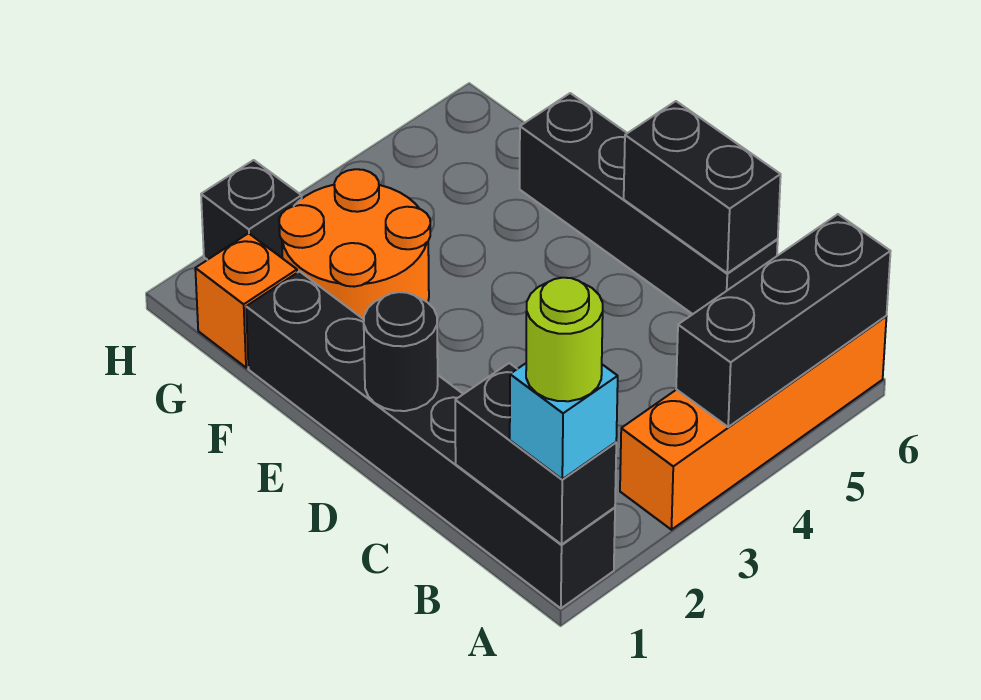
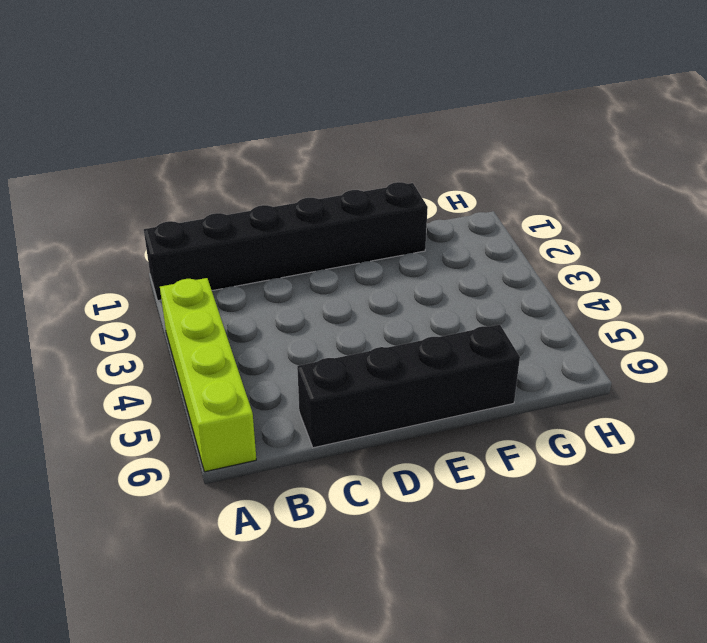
lime 1x4 brick [160,278,256,472] -> orange 1x4 brick [620,316,886,530]
none -> orange 2x2 round brick [279,169,430,319]
none -> orange 1x1 brick [195,233,297,368]
none -> black 1x1 brick [201,160,302,260]

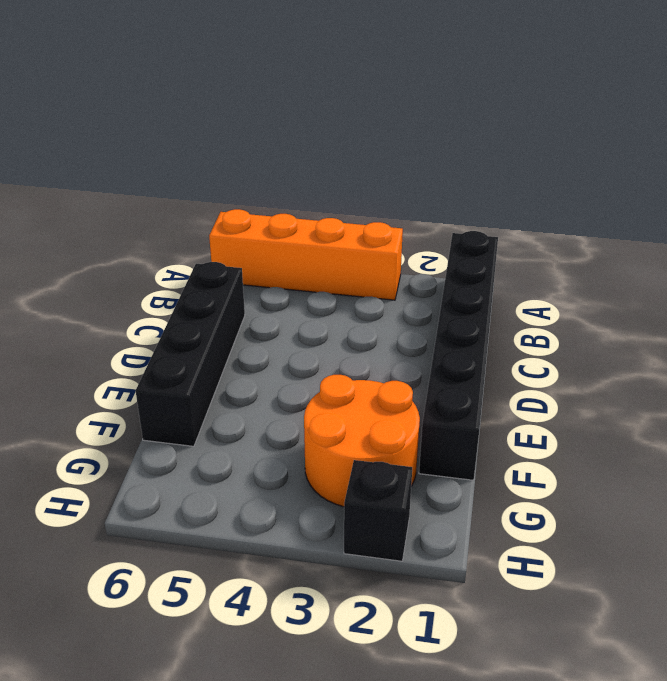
none -> orange 1x1 brick [195,233,297,368]
none -> black 1x2 brick [455,363,616,544]
none -> black 1x3 brick [676,214,891,427]

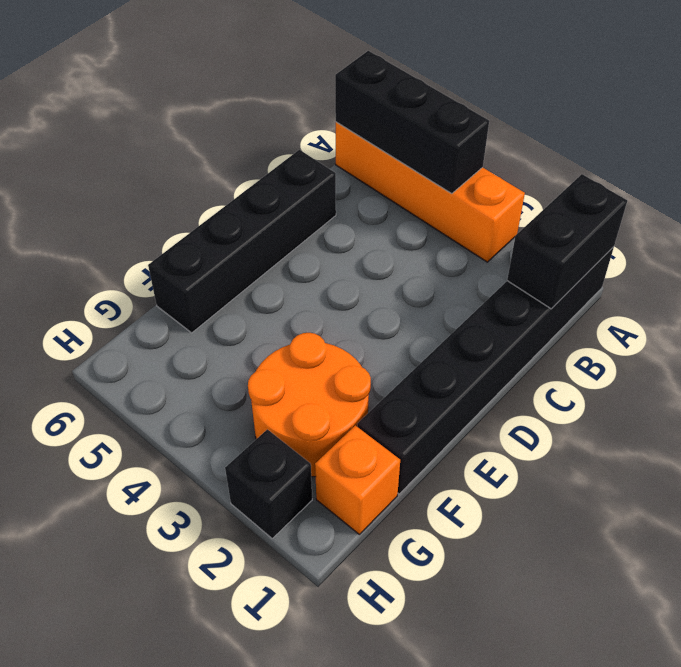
none -> black 1x2 brick [624,101,781,273]
none -> black 1x1 round brick [364,292,438,411]
none -> cyan 1x1 brick [510,363,618,479]

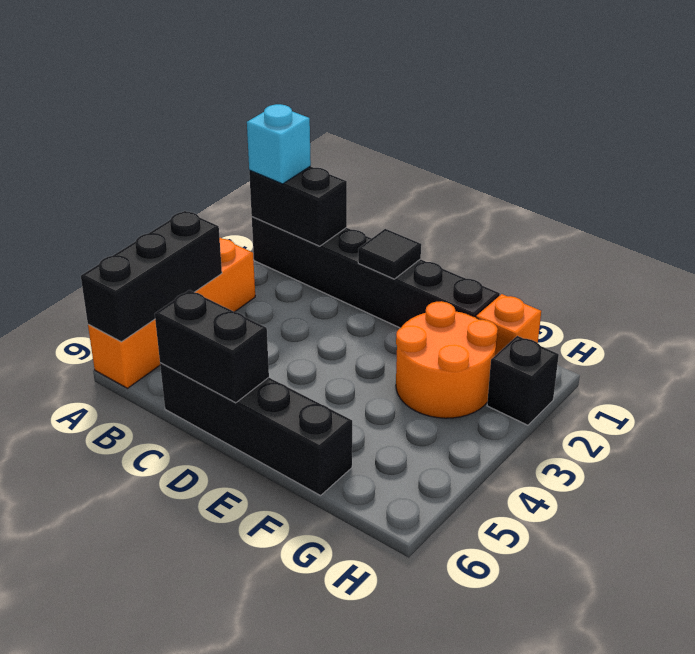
black 1x1 tile [358,229,421,279] -> black 1x1 round brick [364,292,438,411]
none -> lime 1x1 round brick [526,278,603,401]

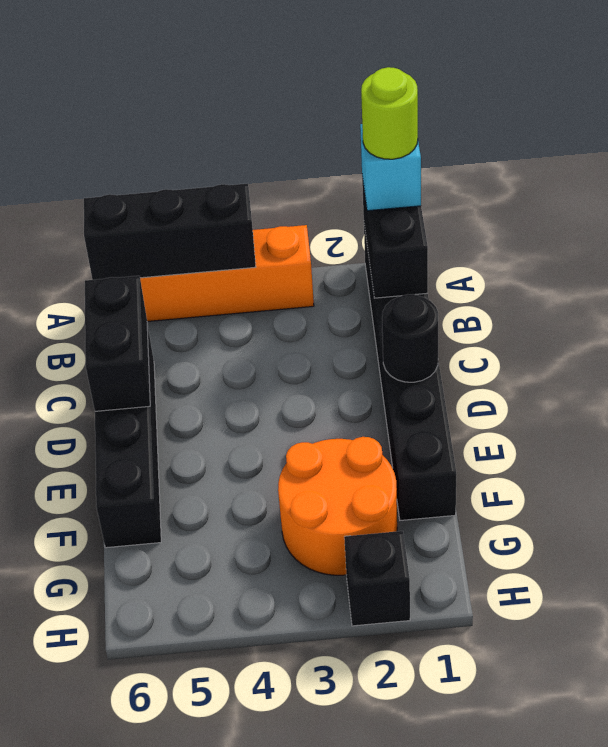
none -> orange 1x1 brick [195,233,297,368]

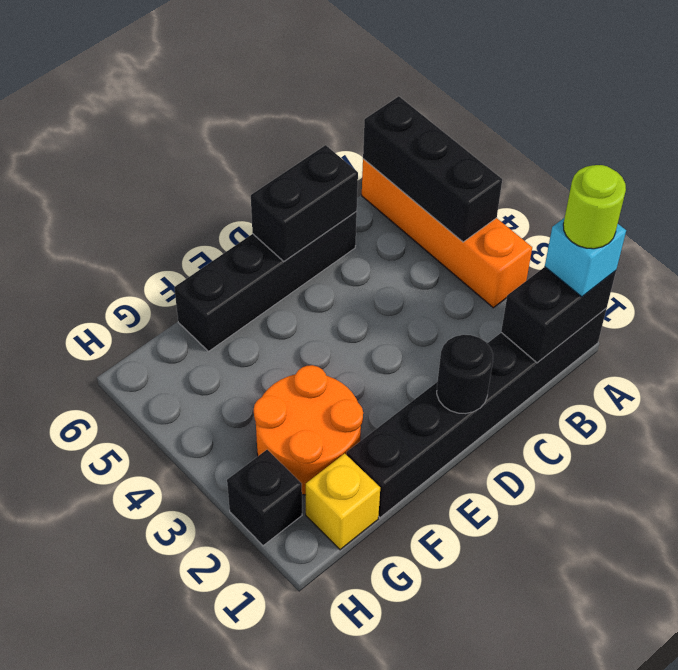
yellow 1x1 brick [306,454,380,550] -> orange 1x1 brick [195,233,297,368]

